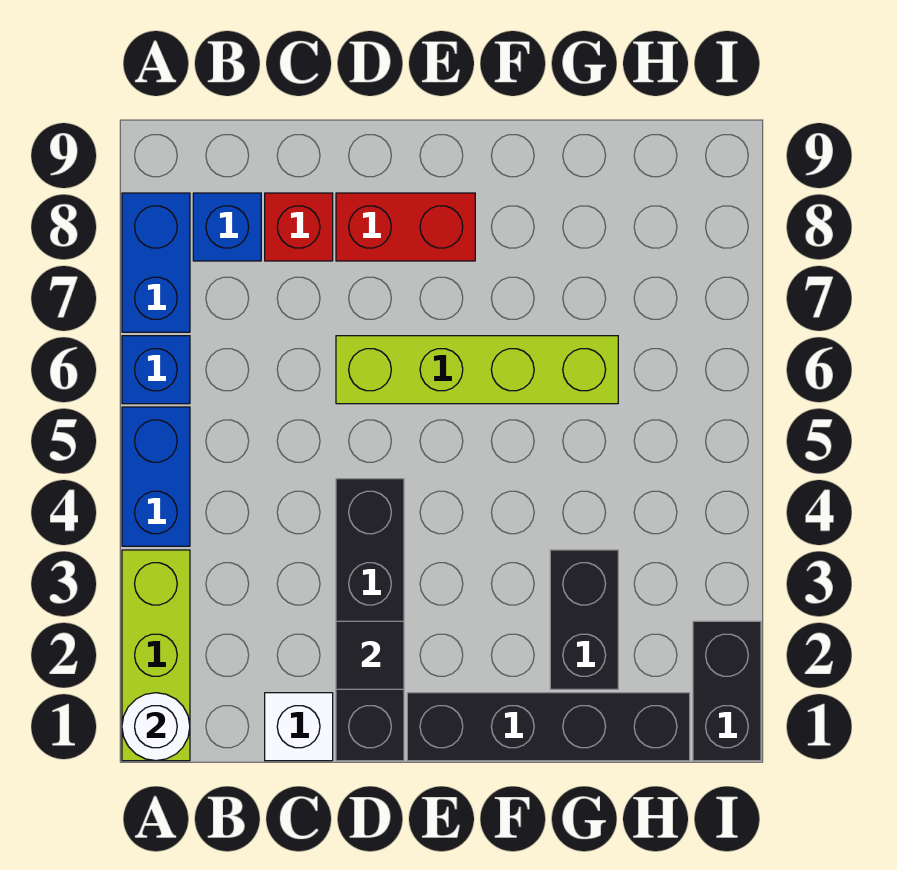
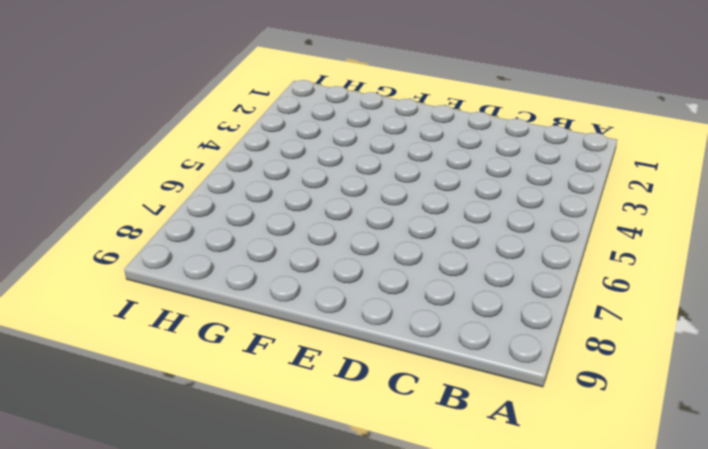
none -> lime 1x3 brick [122,550,190,761]
none -> blue 1x2 brick [122,407,190,546]
none -> blue 1x1 brick [122,336,190,404]

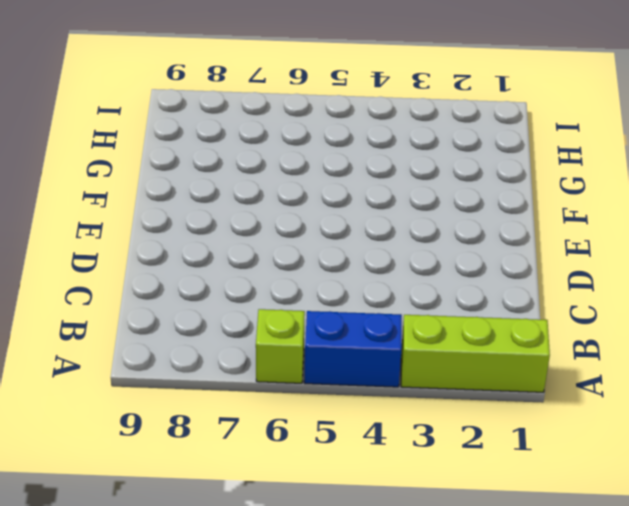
lime 1x1 brick [256,309,305,383] -> blue 1x1 brick [122,336,190,404]
none -> blue 1x2 brick [122,193,190,332]
none -> blue 1x1 brick [193,193,261,261]
none -> white 1x1 brick [265,693,333,761]

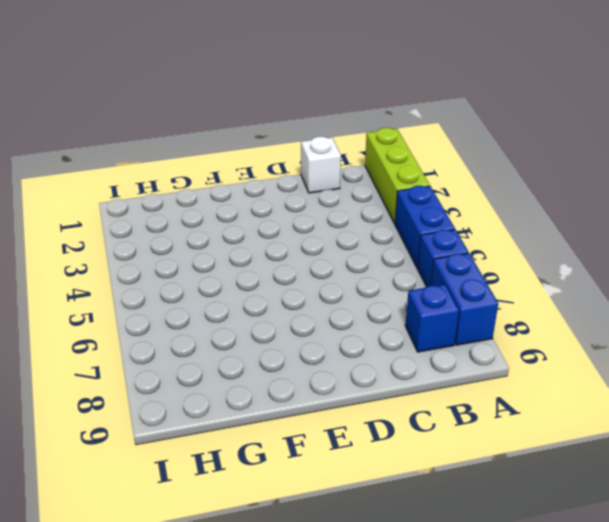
none -> red 1x1 brick [265,193,333,261]
none -> black 1x4 brick [336,479,404,761]
none -> lime 1x4 brick [336,336,618,404]

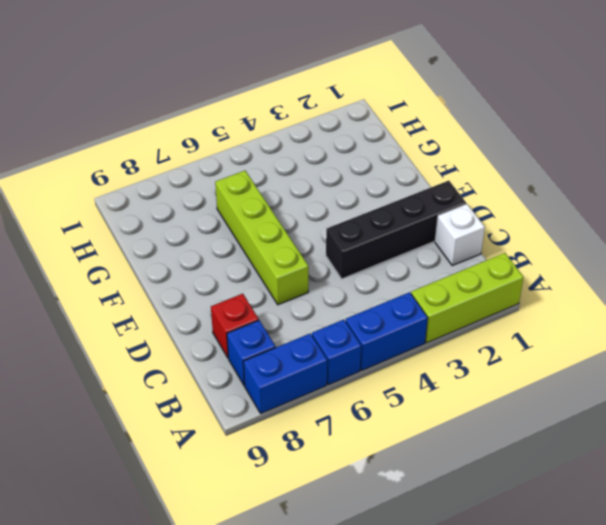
none -> red 1x2 brick [336,193,475,261]
none -> black 1x4 brick [407,693,690,761]
none -> black 1x2 brick [550,550,618,689]

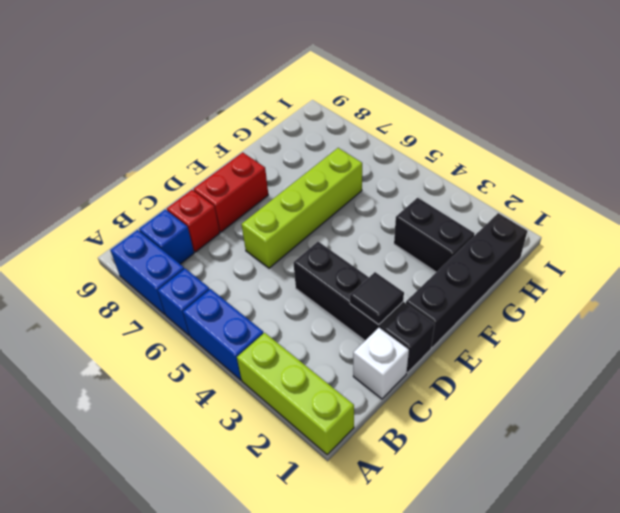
none -> black 1x2 brick [693,621,761,761]
none -> white 1x1 round brick [122,693,190,761]

